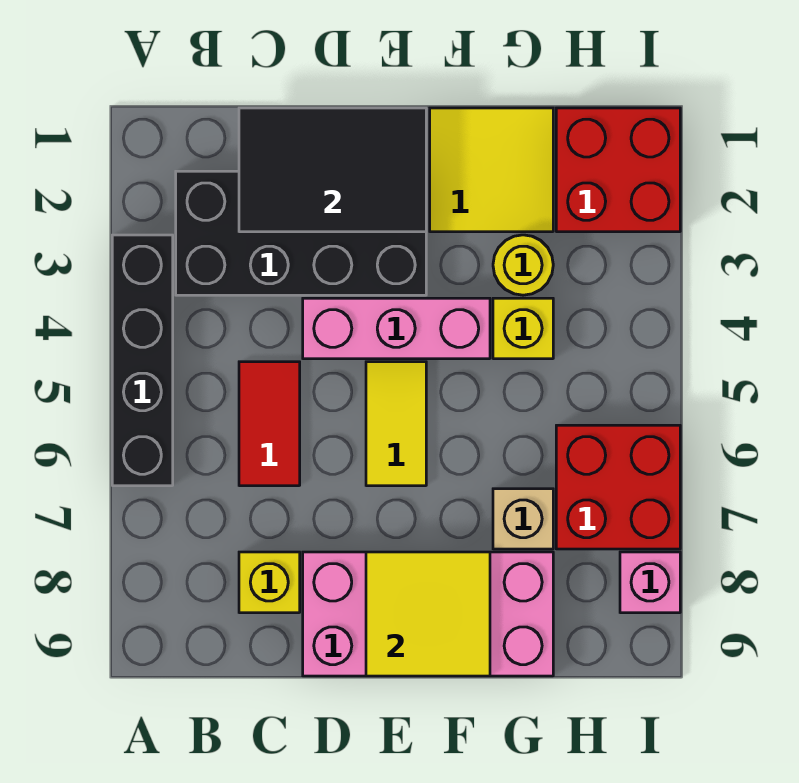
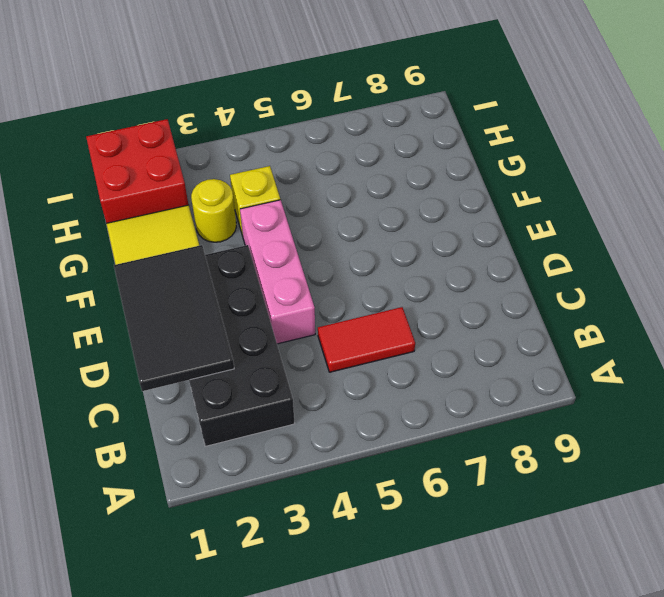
none -> black 1x4 brick [112,235,173,486]
none -> yellow 1x1 brick [239,552,300,613]
none -> pink 2x4 brick [303,552,553,676]

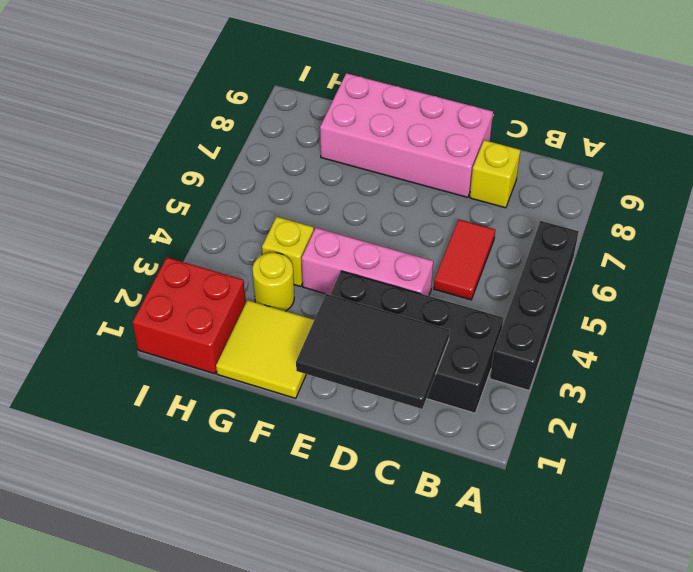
none -> yellow 1x2 tile [366,362,426,486]
none -> tan 1x1 brick [493,489,553,549]
none -> red 2x2 brick [556,425,680,549]

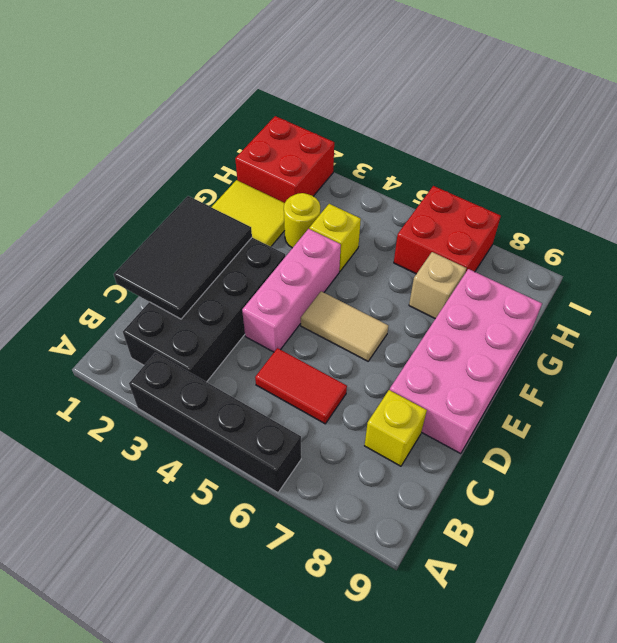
tan 1x2 tile [301,291,388,361] -> yellow 1x2 tile [366,362,426,486]
none -> pink 1x1 brick [620,552,680,613]
none -> yellow 2x2 tile [366,552,490,676]

